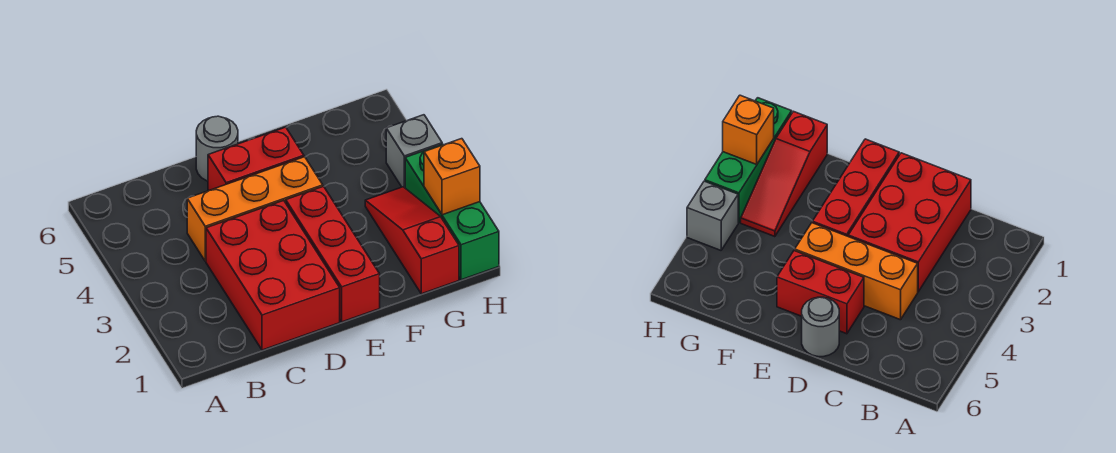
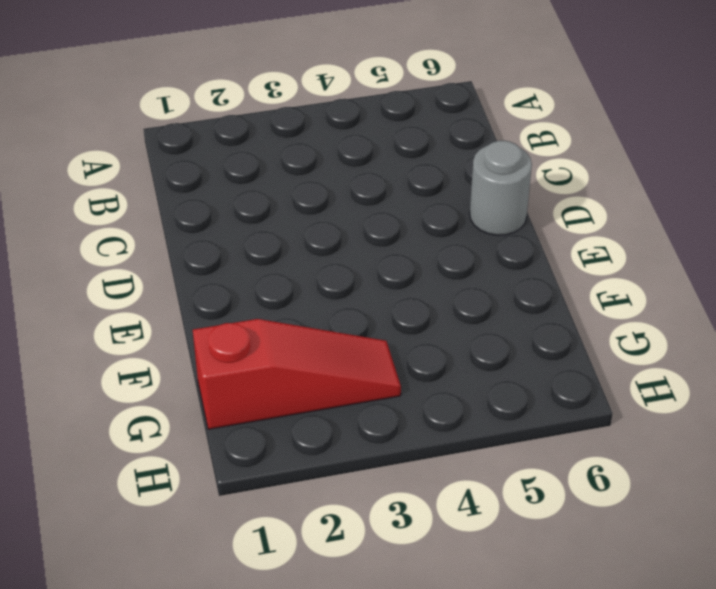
none -> red 2x3 brick [206,200,340,350]
none -> orange 1x3 brick [187,157,323,261]

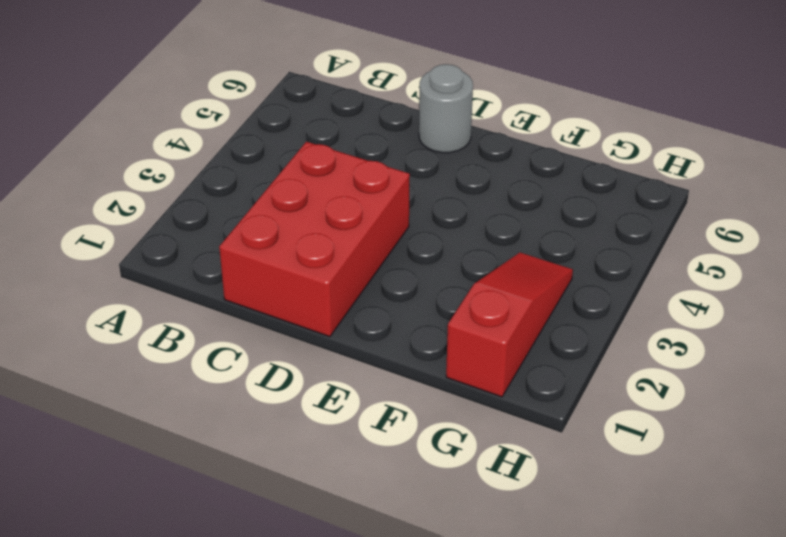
none -> orange 1x3 brick [187,157,323,261]
none -> red 1x2 brick [208,127,304,190]

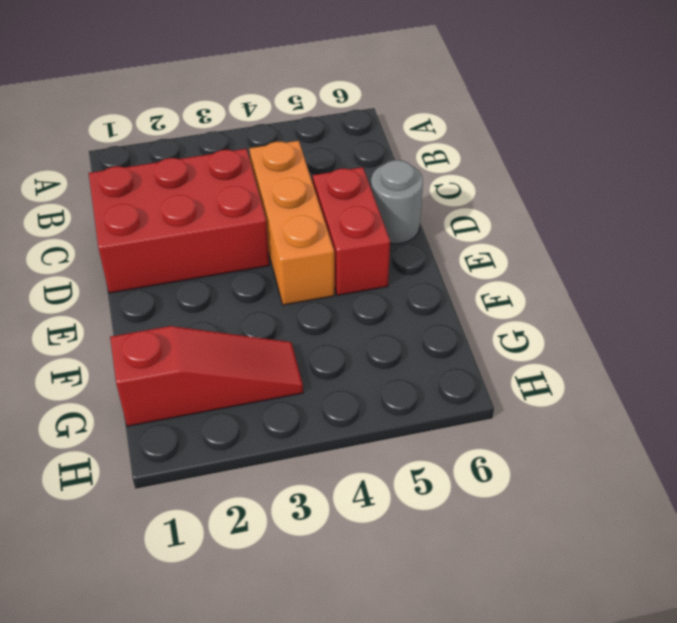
none -> red 1x3 brick [286,186,380,322]
none -> green 1x3 brick [405,144,499,280]

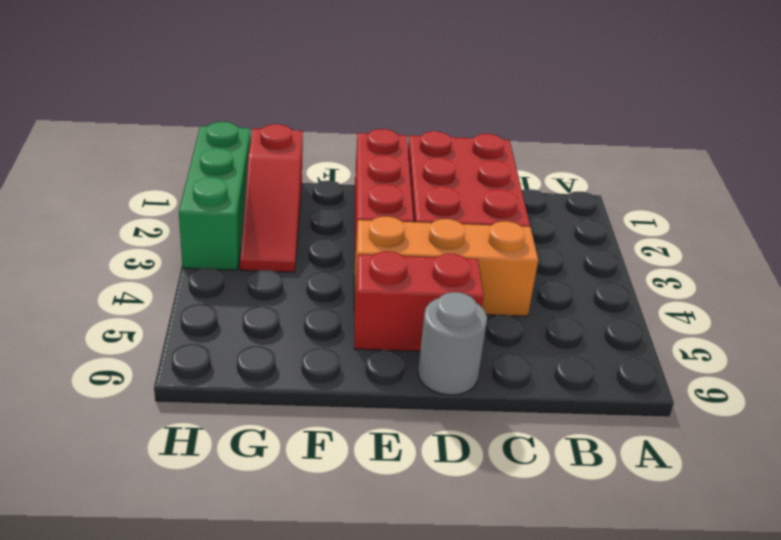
none -> grey 1x1 brick [386,115,442,188]
none -> orange 1x1 brick [424,139,480,215]

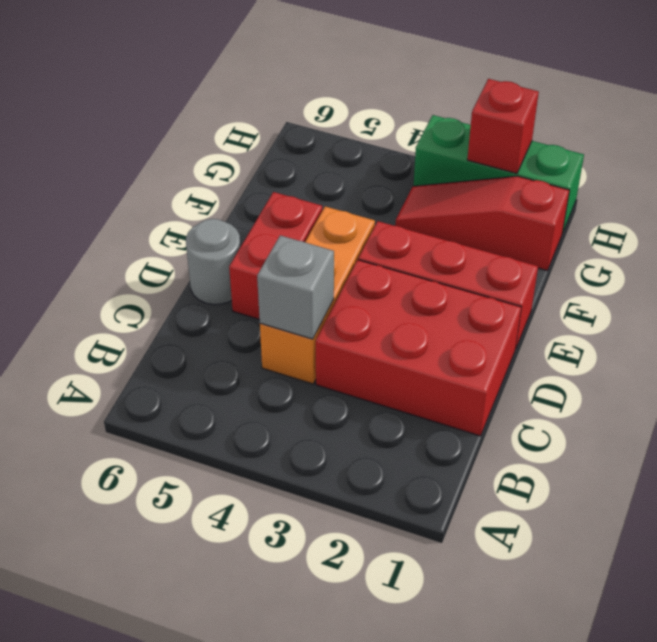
grey 1x1 brick [257,235,334,339] -> grey 1x1 brick moved to [386,115,442,188]
red 1x1 brick [467,79,539,173] -> orange 1x1 brick [424,139,480,215]

